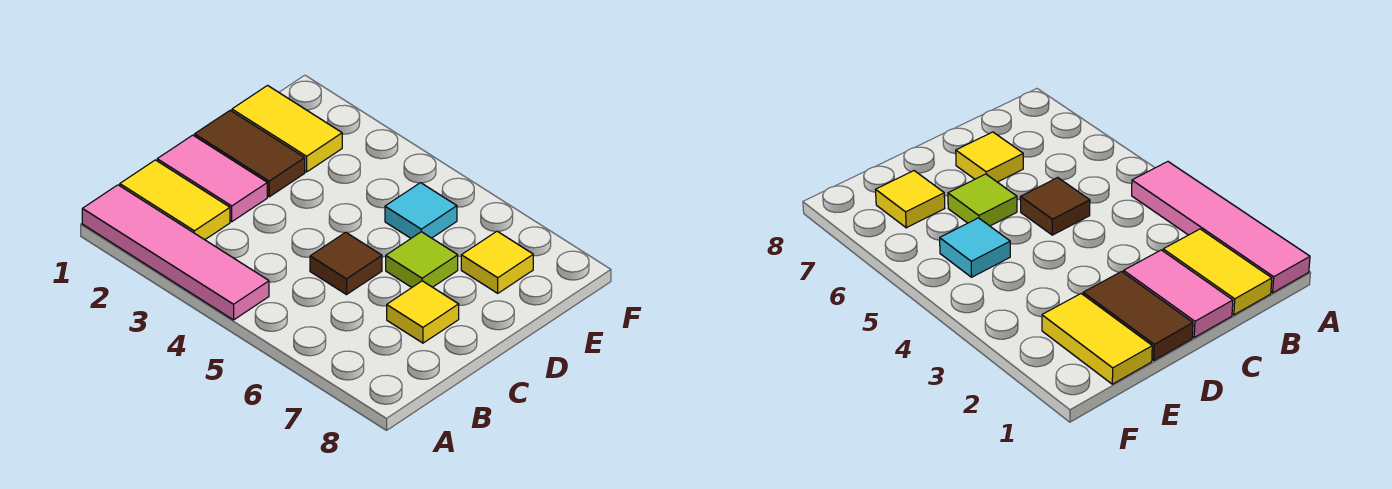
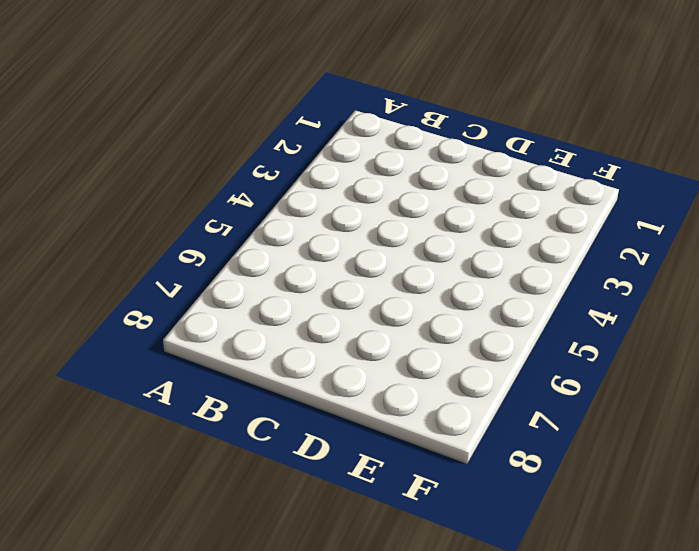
none -> pink 1x4 tile [82,185,269,320]
none -> yellow 1x2 tile [120,160,230,240]

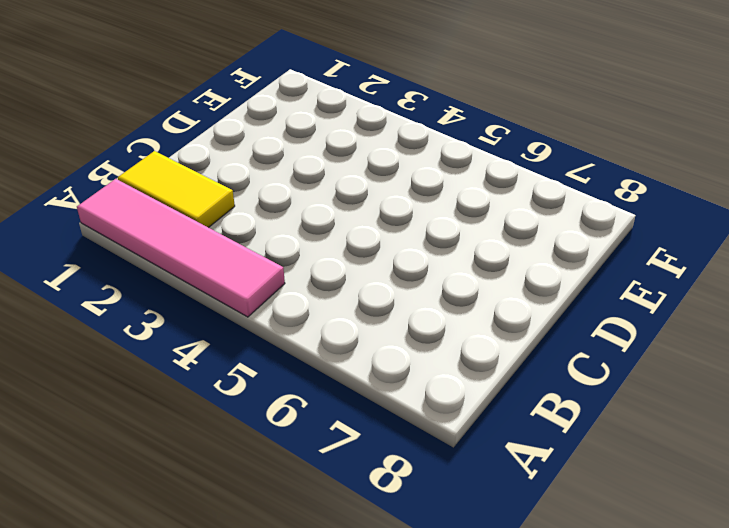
none -> pink 1x2 tile [157,135,267,222]
none -> brown 1x1 tile [310,232,382,295]

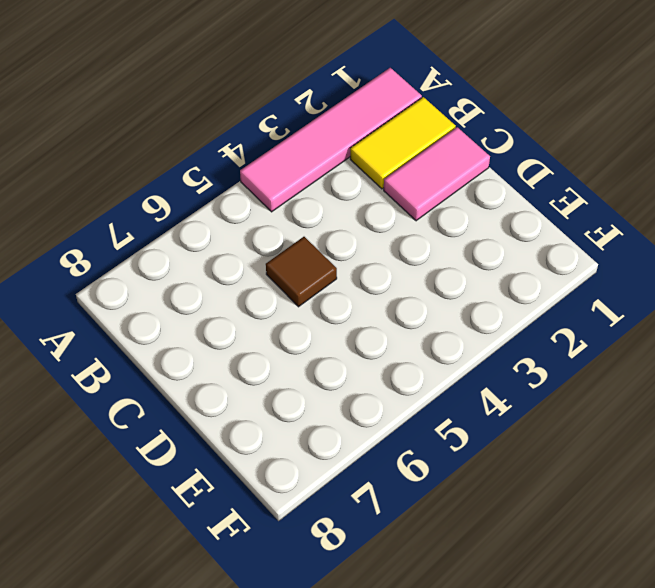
none -> yellow 1x1 tile [387,281,459,343]
none -> brown 1x2 tile [195,110,305,197]

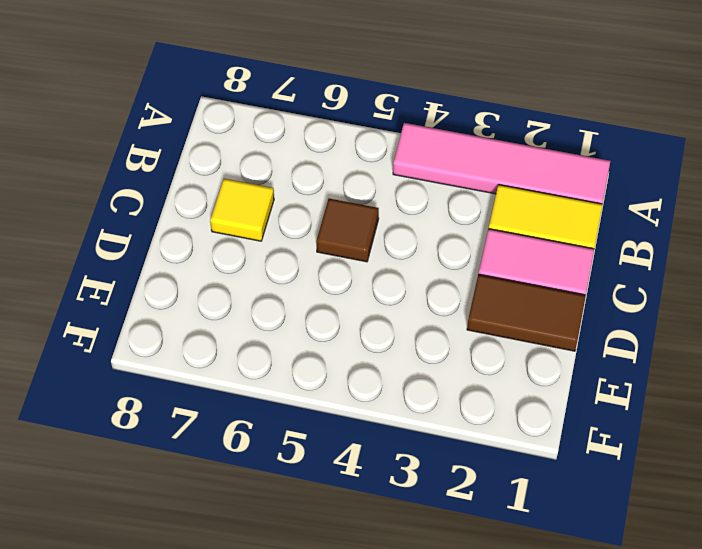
none -> lime 1x1 tile [386,232,458,287]
none -> yellow 1x2 tile [232,86,342,172]

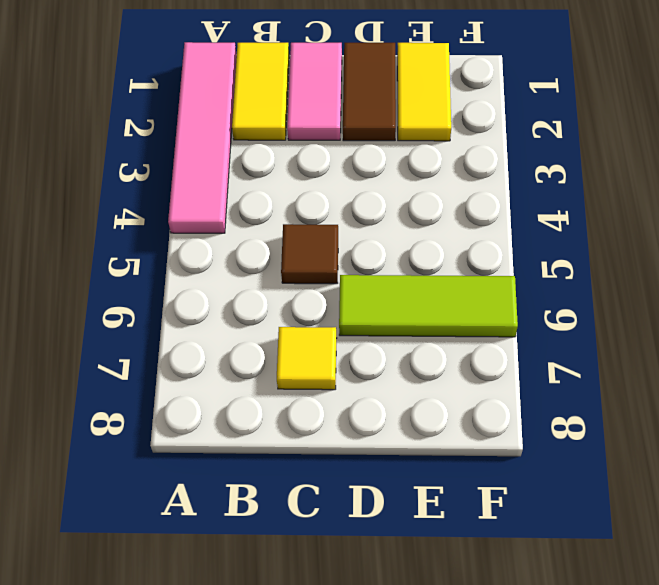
lime 1x3 tile [339,275,518,337] -> lime 1x1 tile [386,232,458,287]
none -> cyan 1x1 tile [385,183,457,238]
none -> yellow 1x1 tile [461,231,533,293]

